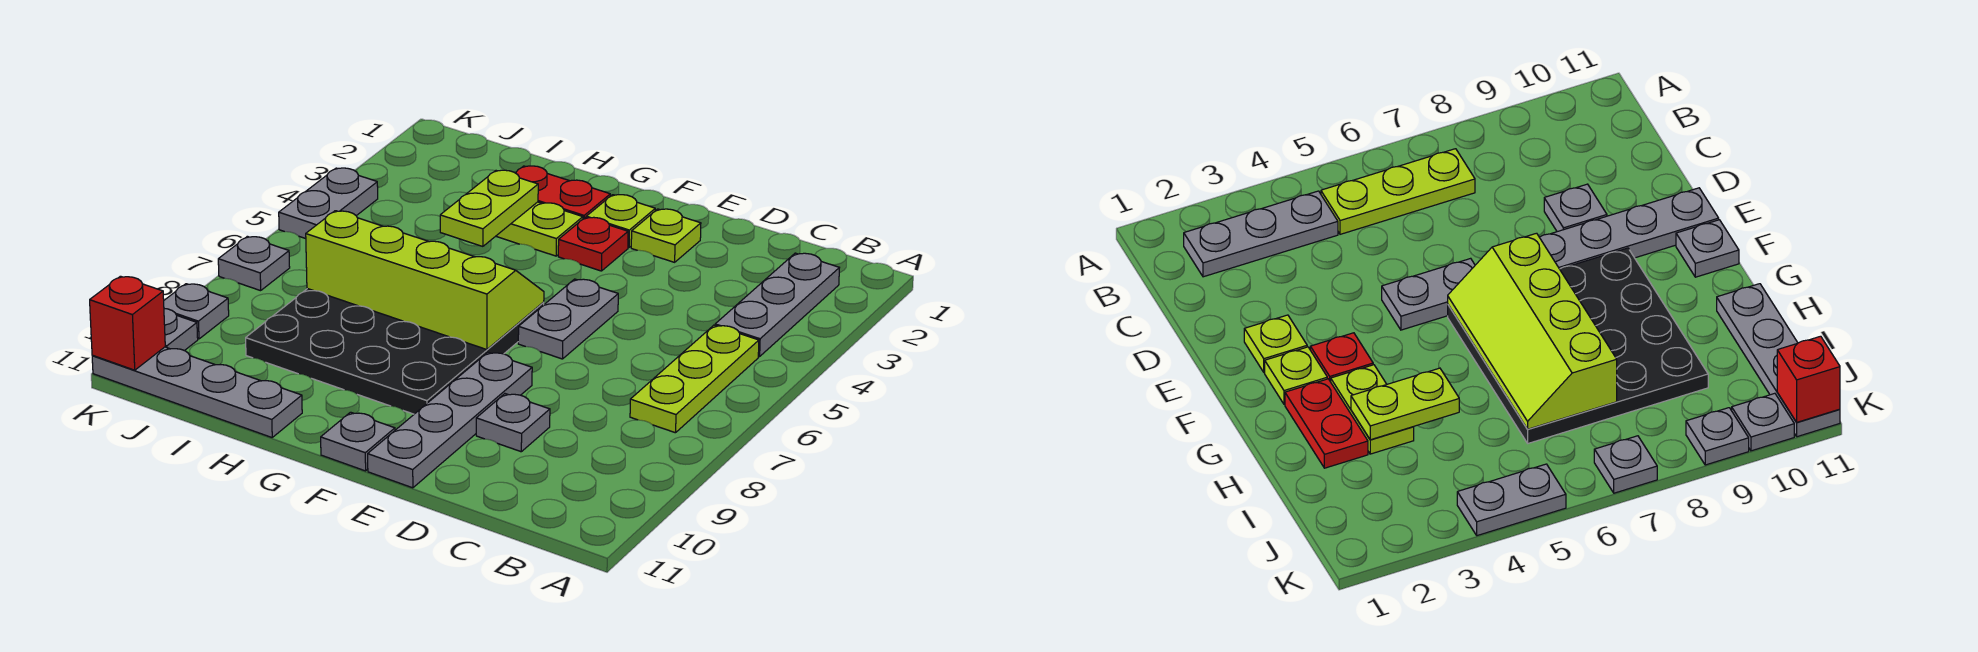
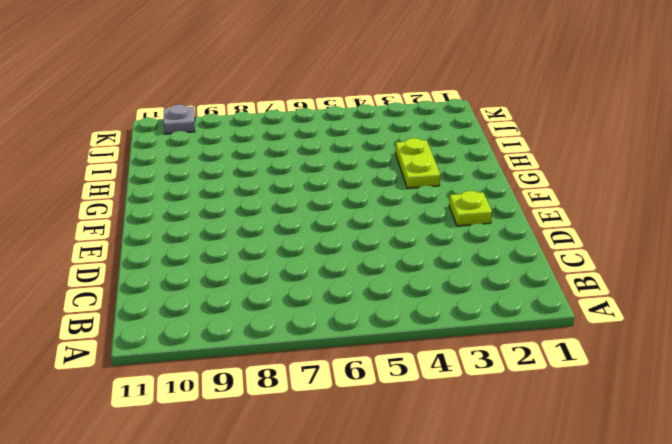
none -> grey 1x3 plate [715,253,839,357]
none -> lime 1x3 plate [630,325,759,433]
none -> grey 1x1 plate [476,394,550,452]

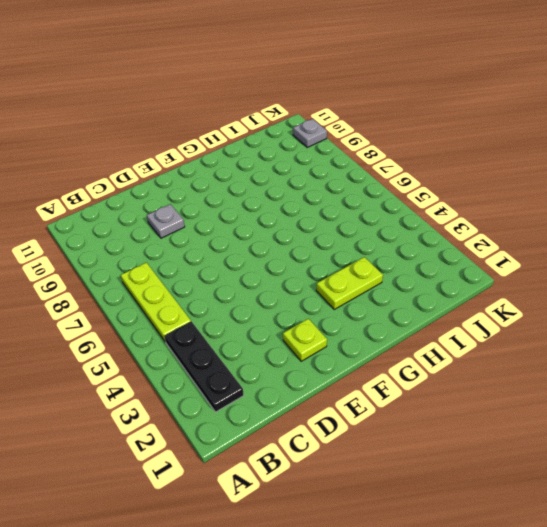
black 1x3 plate [164,321,244,412] -> grey 1x3 plate [715,253,839,357]
none -> grey 1x2 plate [518,279,618,359]
none -> grey 1x4 plate [368,352,532,488]
none -> lime 1x1 plate [586,195,655,248]

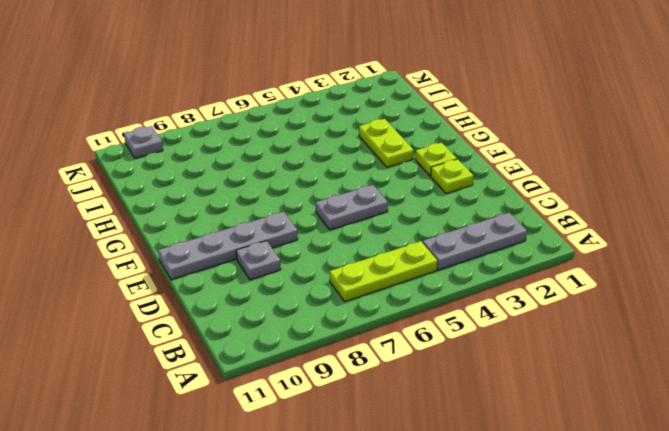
none -> red 1x1 plate [558,217,628,271]
none -> black 4x4 plate [246,289,544,414]
none -> grey 1x1 plate [321,412,395,471]

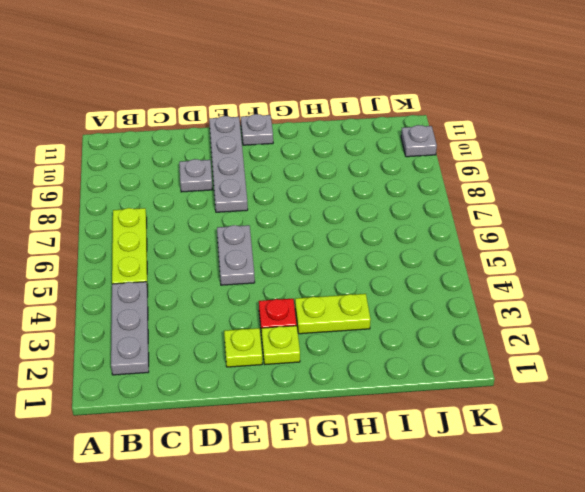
none -> black 4x4 plate [246,289,544,414]
none -> red 1x2 plate [516,166,610,219]
none -> grey 1x4 plate [92,347,302,437]

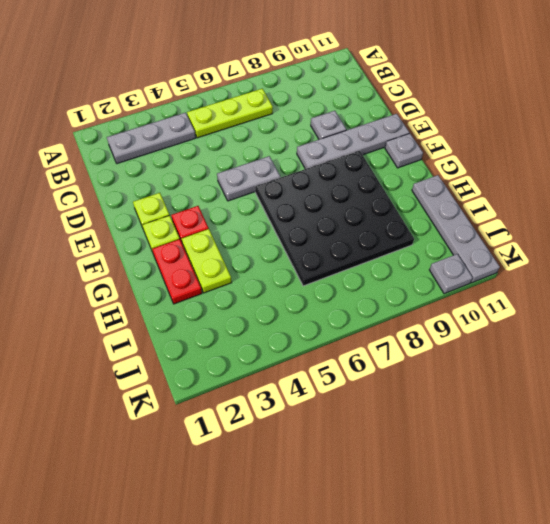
none -> grey 1x2 plate [279,168,378,239]
none -> grey 1x1 plate [218,236,290,291]
none -> grey 1x1 plate [164,284,229,339]

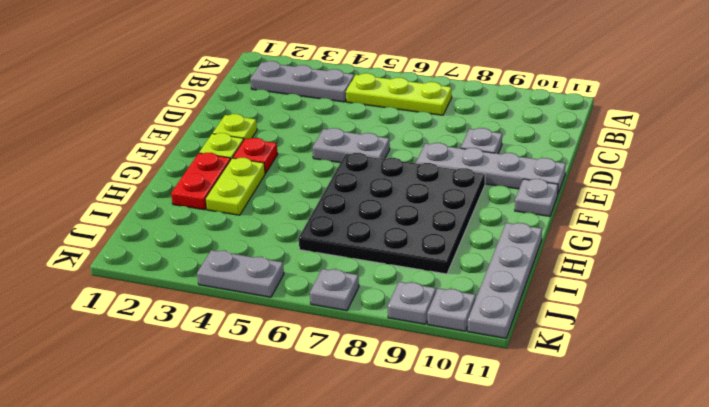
none -> lime 2x4 slope [306,211,544,350]
none -> lime 1x2 plate [440,170,538,246]
none -> red 1x1 brick [90,276,165,370]

